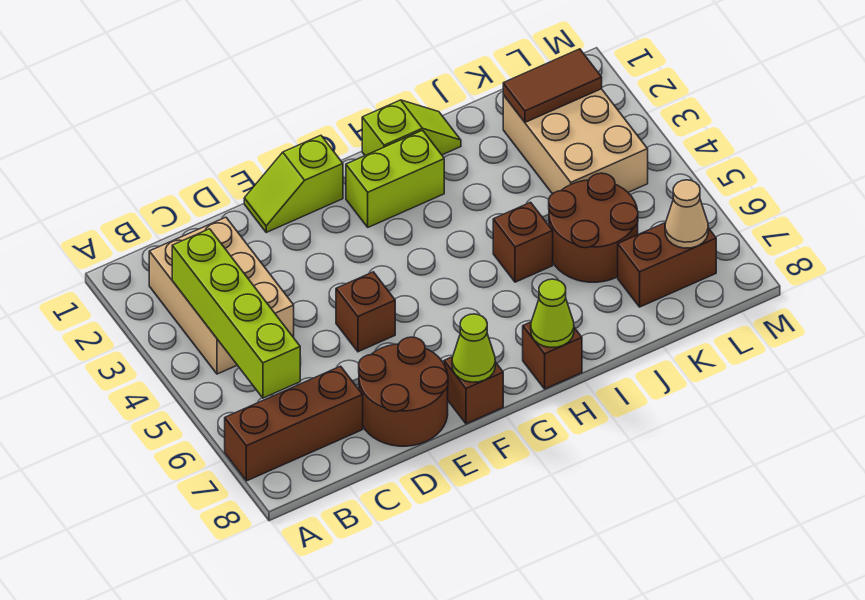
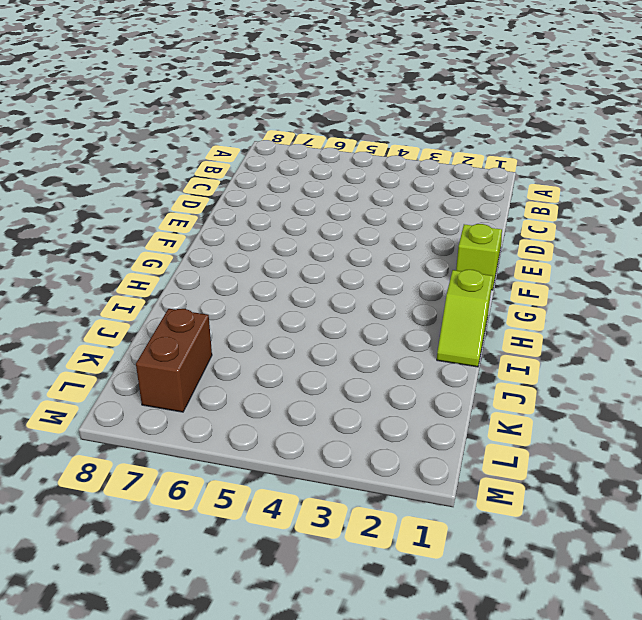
none -> brown 1x3 brick [225,366,363,481]
none -> tan 2x3 brick [149,217,294,374]
none -> brown 2x2 round brick [359,337,448,446]

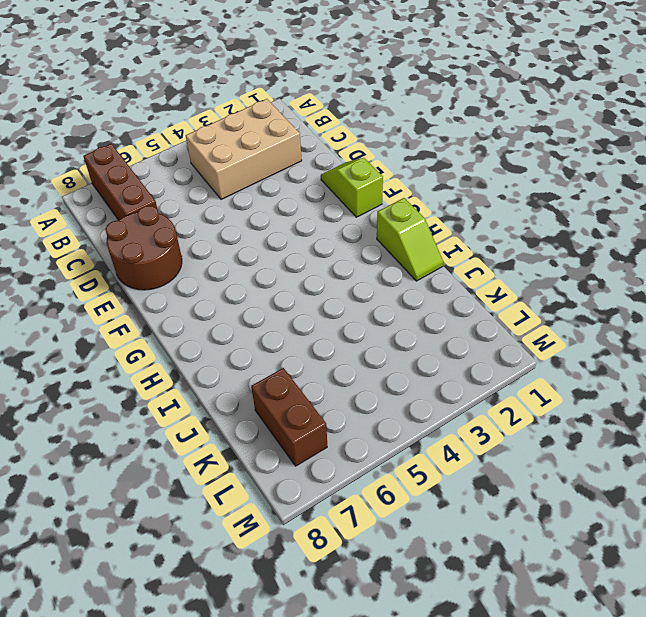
none -> brown 1x1 brick [336,272,395,352]
none -> brown 1x1 brick [444,357,503,424]
none -> lime 1x2 brick [346,130,444,227]

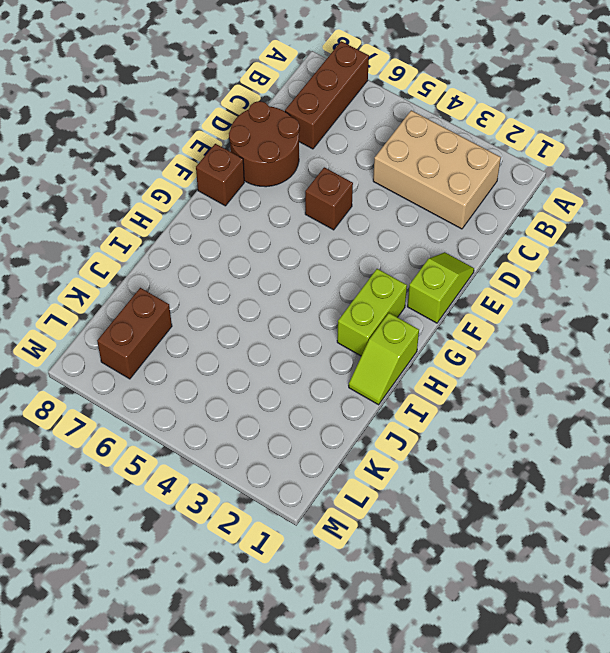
none -> brown 1x1 brick [523,322,582,389]
none -> brown 1x1 brick [493,202,553,282]
none -> brown 2x2 round brick [549,173,638,282]

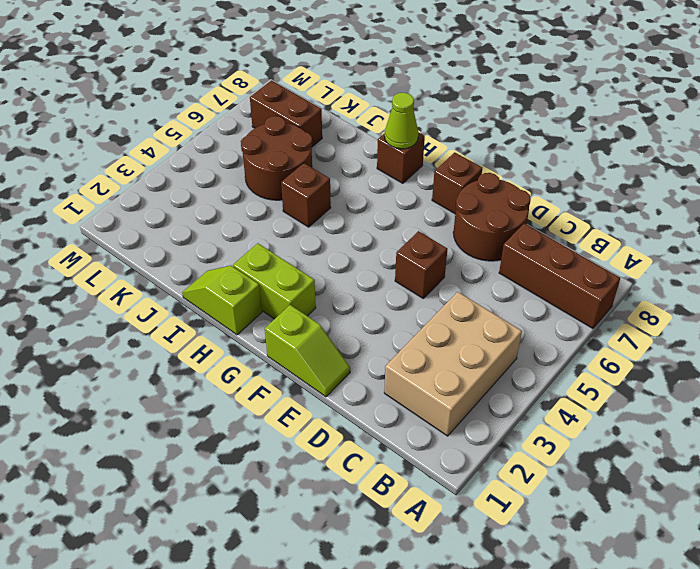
none -> tan 2x3 brick [503,89,648,194]
none -> lime 1x4 brick [172,229,300,398]
none -> lime 1x1 cone [452,314,495,382]

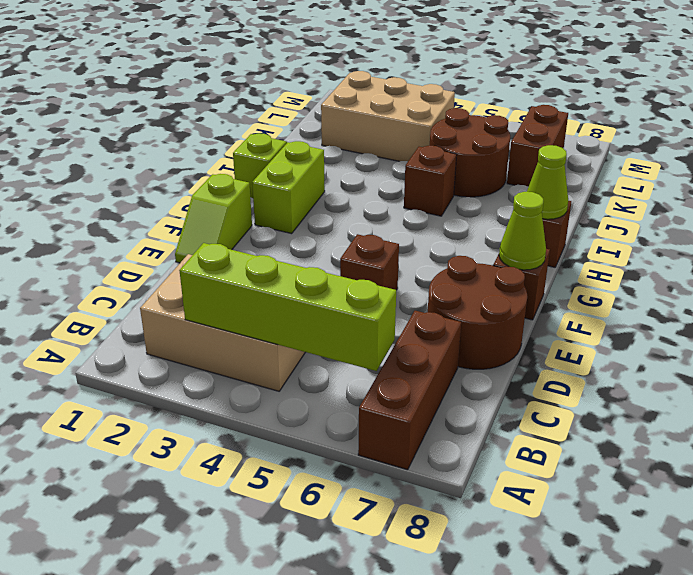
none -> brown 1x2 tile [503,49,602,122]
none -> tan 1x1 cone [665,180,708,248]

